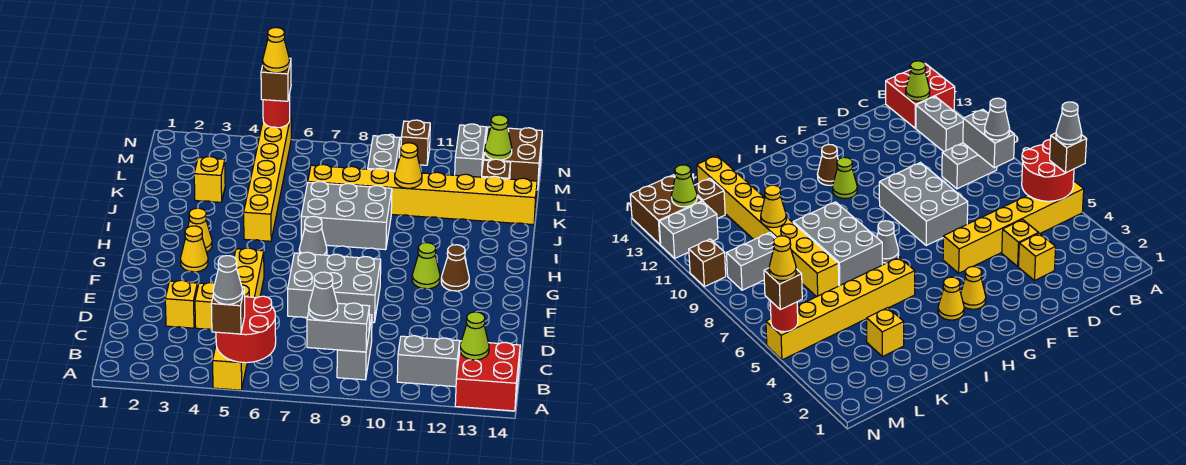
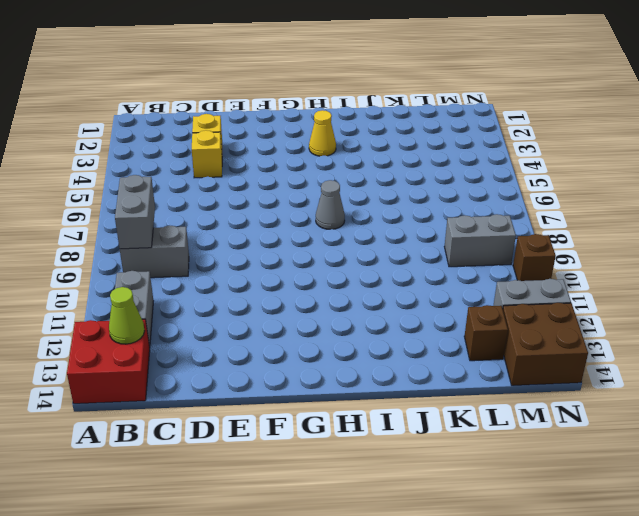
none -> yellow 1x6 brick [213,248,264,390]
none -> grey 2x3 brick [288,252,381,322]
none -> yellow 1x1 cone [181,226,208,272]
none -> lime 1x1 cone [412,243,440,289]

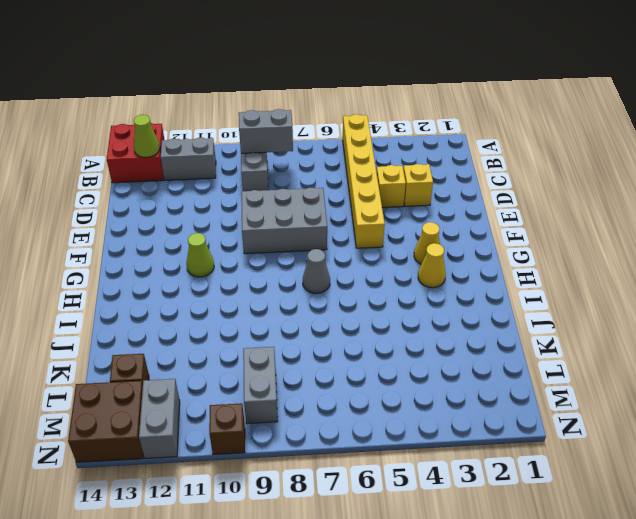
none -> brown 1x1 cone [441,245,469,291]
none -> yellow 1x6 brick [244,113,291,241]
none -> grey 2x3 brick [301,182,392,250]
none -> yellow 1x1 brick [194,156,225,202]

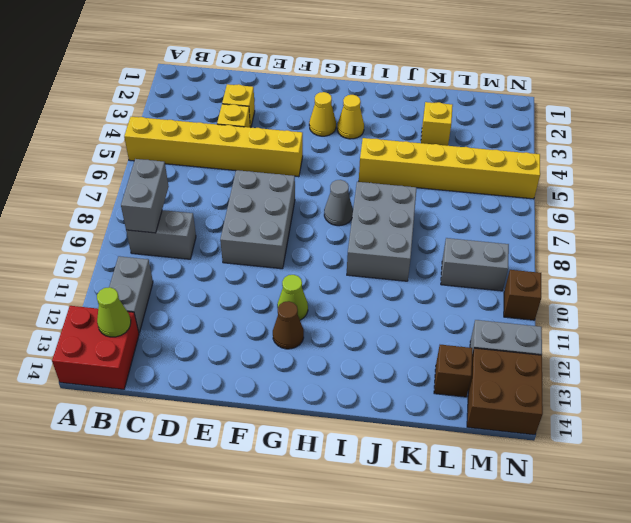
none -> yellow 1x8 brick [308,164,537,225]
none -> red 2x2 round brick [216,296,276,363]
none -> yellow 1x1 cone [395,143,422,188]
none -> lime 1x1 cone [485,115,512,160]

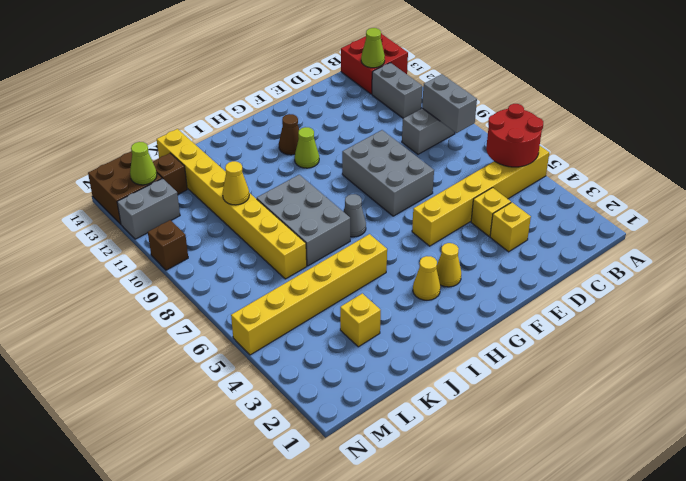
none -> grey 1x2 brick [368,135,400,171]
none -> red 1x1 round brick [263,94,290,128]
none -> brown 1x1 brick [211,287,245,334]
none -> grey 1x1 cone [309,272,338,320]

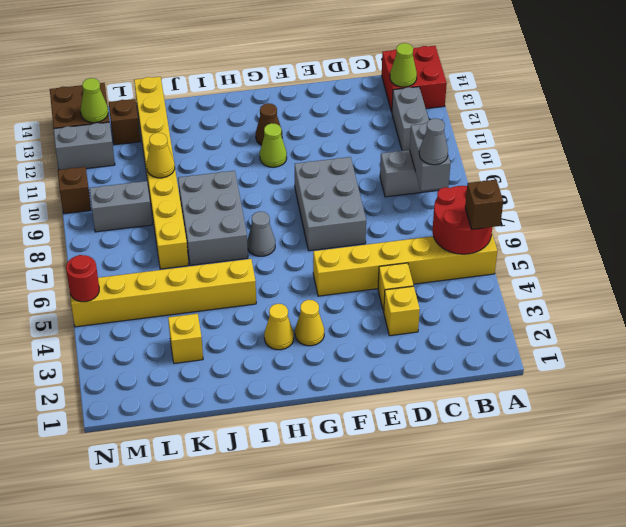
none -> brown 1x1 brick [261,58,291,101]
none -> grey 1x1 cone [213,256,243,304]
none -> yellow 1x1 cone [263,28,290,73]

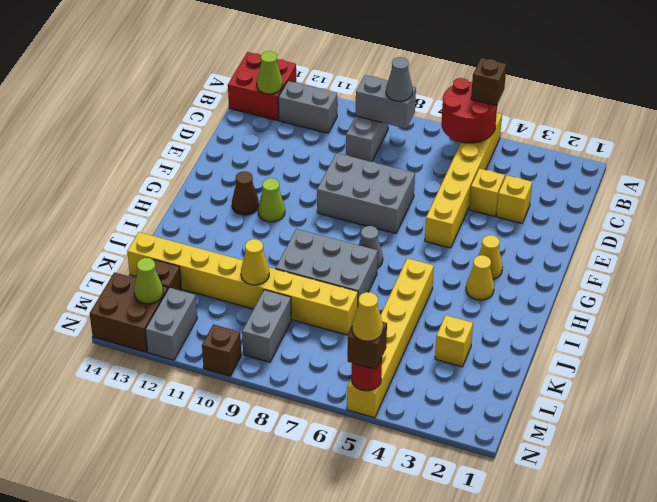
none -> grey 1x1 cone [213,256,243,304]

